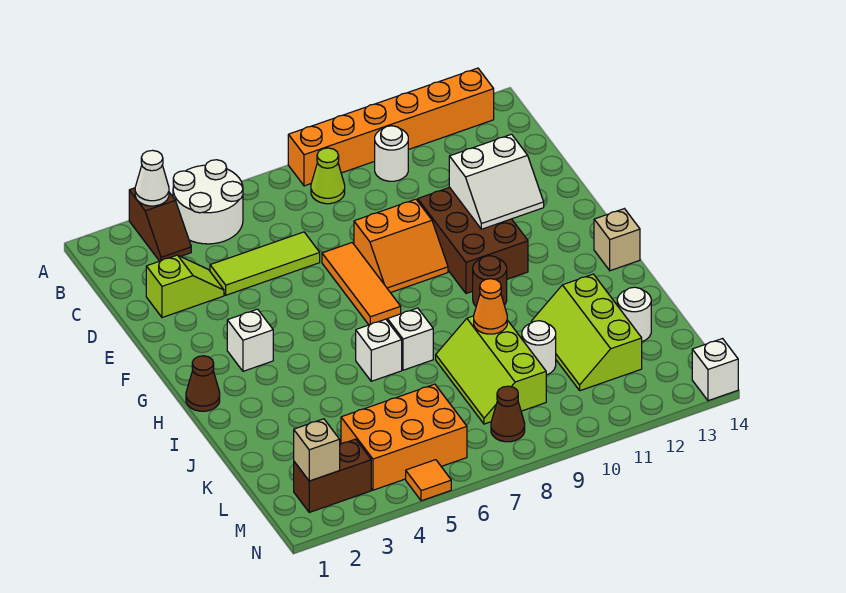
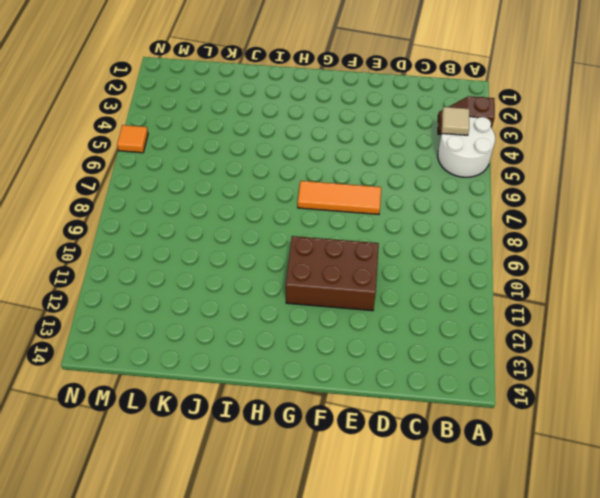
tan 1x1 tile [442,107,469,135] -> none
none -> orange 1x6 brick [288,68,494,186]
none -> lime 1x1 cone [311,148,345,204]
none -> white 1x1 round brick [375,126,408,181]

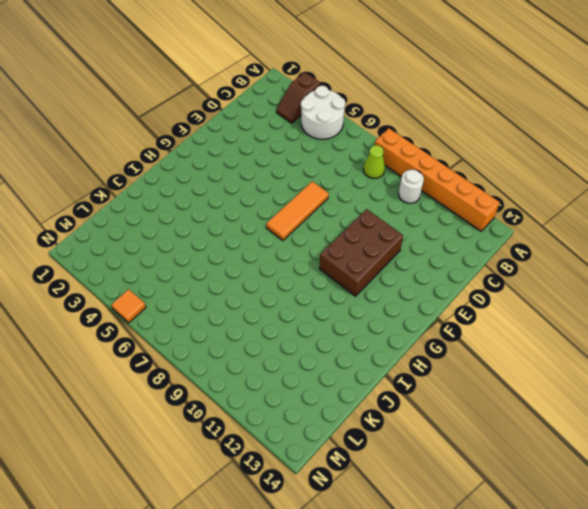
none -> lime 1x2 slope [146,255,224,318]
none -> lime 1x3 tile [210,232,320,295]
none -> orange 2x2 slope [354,199,448,293]

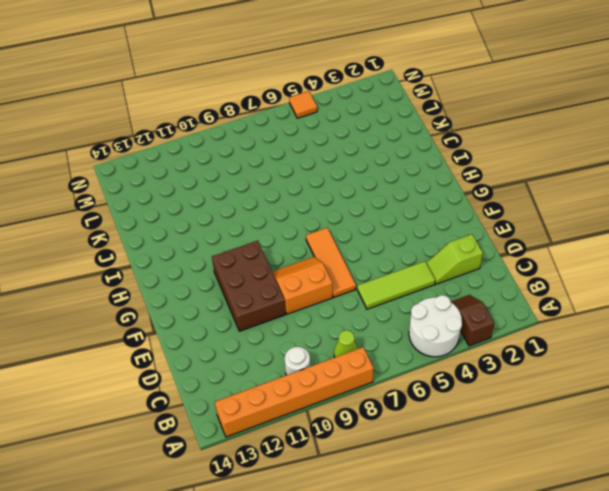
none -> white 1x1 brick [227,309,273,371]
none -> brown 1x1 cone [186,356,220,411]
none -> brown 1x1 round brick [473,256,507,306]

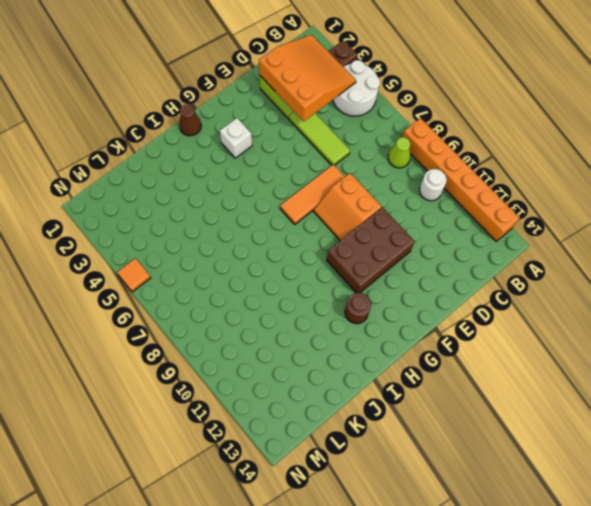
orange 3x3 slope [259,35,356,121] -> none
brown 1x1 round brick [345,293,371,324] -> brown 1x1 round brick moved to [473,256,507,306]
none -> tan 1x1 brick [594,209,640,271]
none -> white 1x1 brick [356,319,402,381]
none -> white 1x1 brick [387,308,433,370]

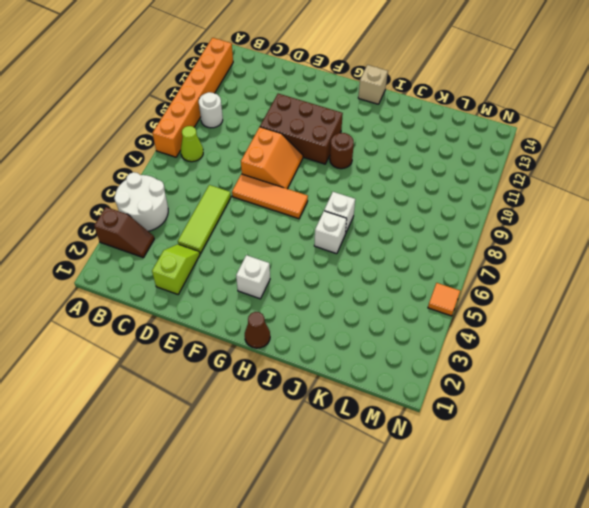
none -> lime 2x3 slope [436,316,546,424]
none -> lime 2x3 slope [531,274,642,391]
none -> white 1x1 round brick [522,321,556,375]

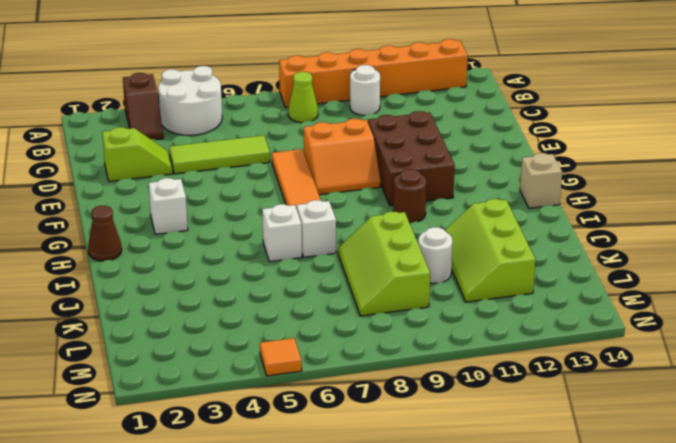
none -> white 1x1 round brick [617,287,651,342]
none -> orange 2x3 brick [341,384,467,490]
none -> brown 1x2 brick [294,439,371,512]

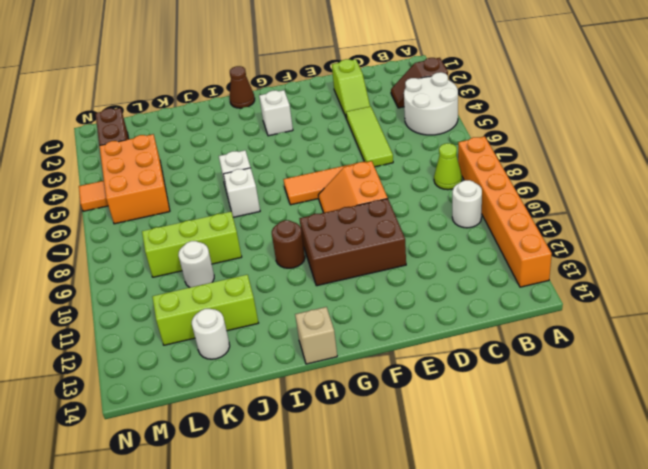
none -> brown 1x1 cone [491,386,525,442]
none -> white 1x1 brick [692,339,738,401]
none -> white 1x1 cone [135,150,169,206]

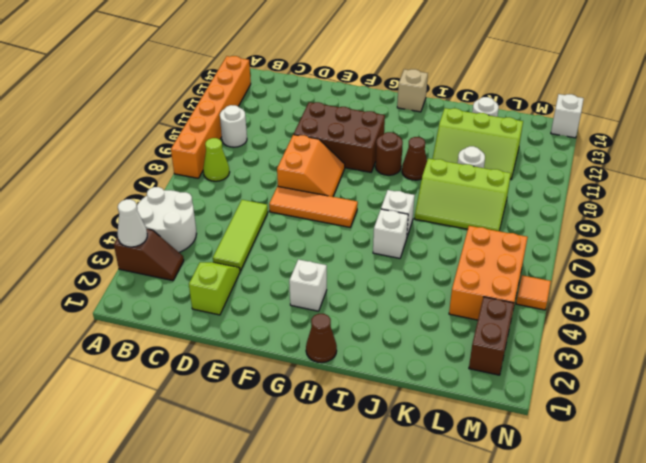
brown 1x1 cone [402,137,427,180] -> brown 1x1 cone moved to [491,386,525,442]
none -> white 2x2 slope [449,134,544,229]
none -> orange 1x1 cone [474,279,507,334]
none -> tan 1x1 brick [294,419,340,481]

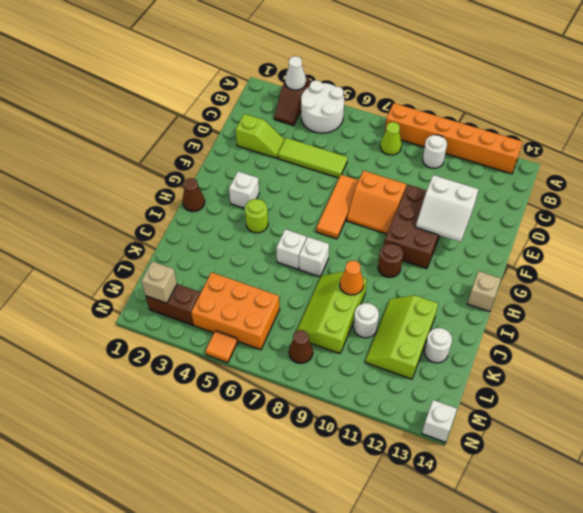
lime 1x1 round brick [245,199,268,233] -> none

